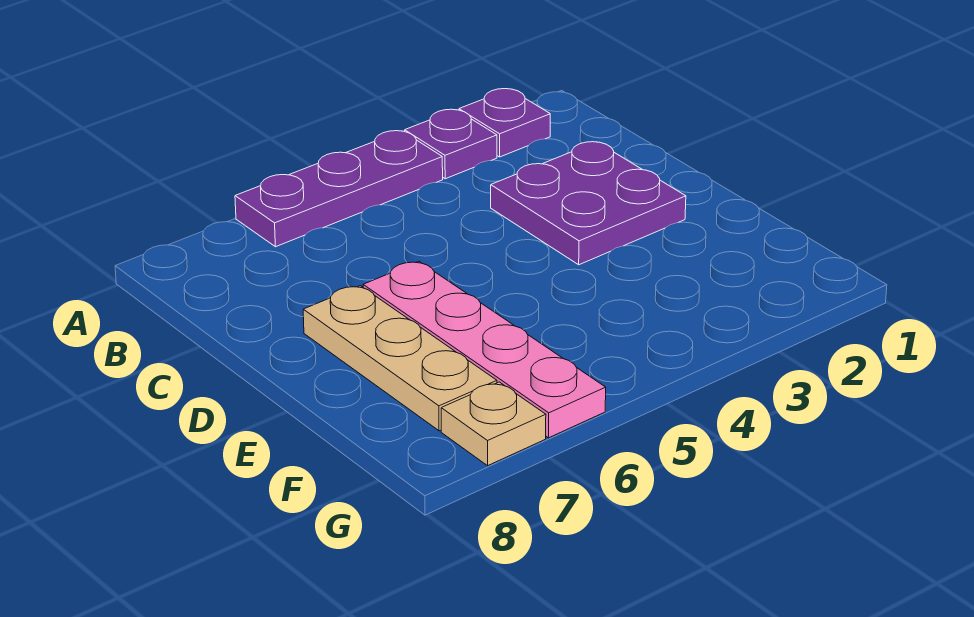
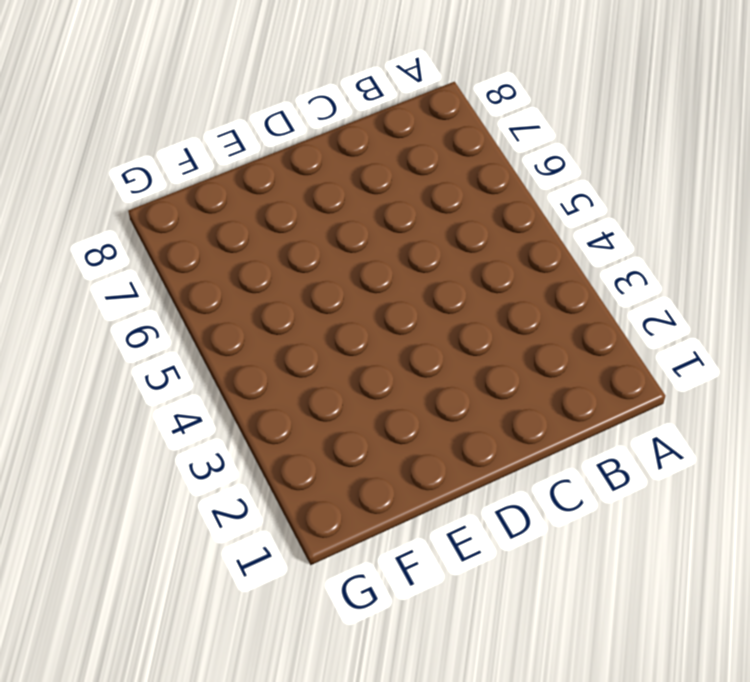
none -> purple 1x1 plate [459,89,550,157]
none -> purple 1x1 plate [405,109,497,179]

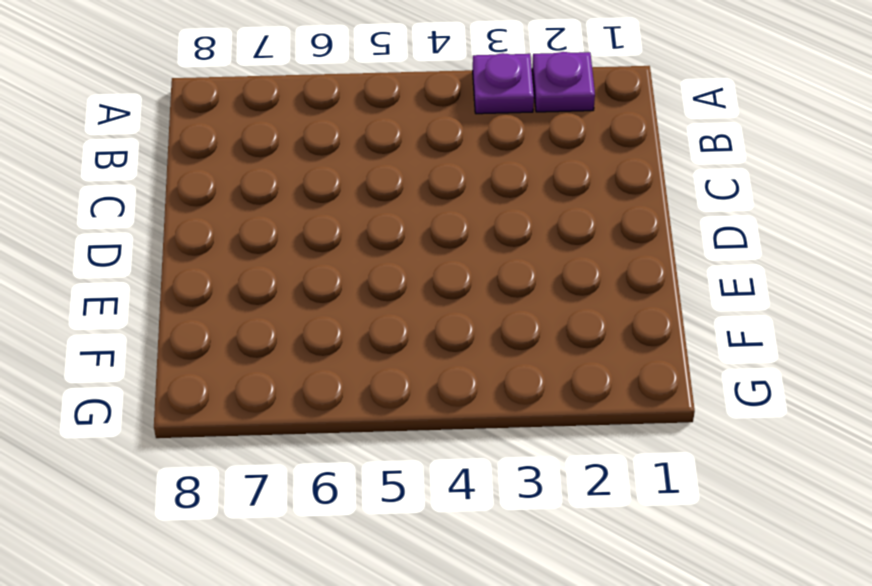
none -> purple 1x3 plate [235,131,443,247]
none -> purple 2x2 plate [491,142,686,265]

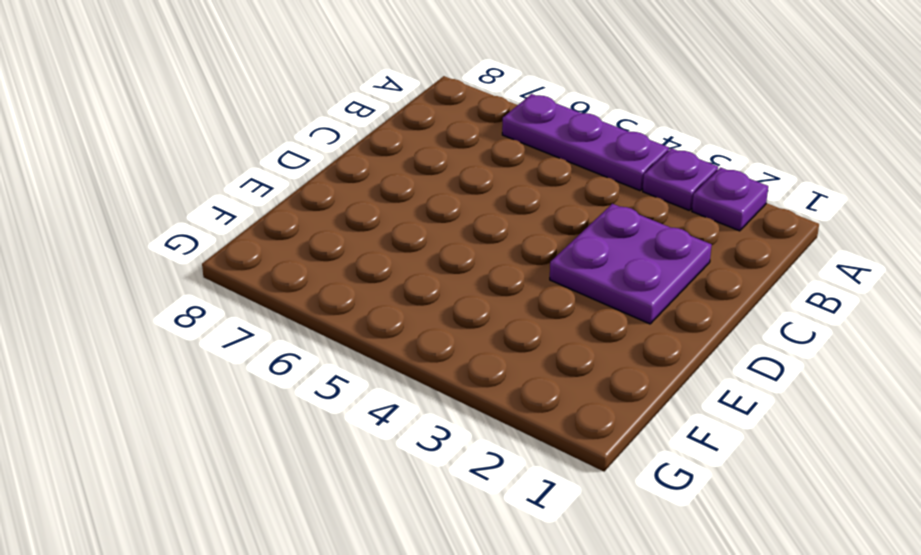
none -> pink 1x4 plate [363,261,606,438]
none -> tan 1x3 plate [303,286,497,431]

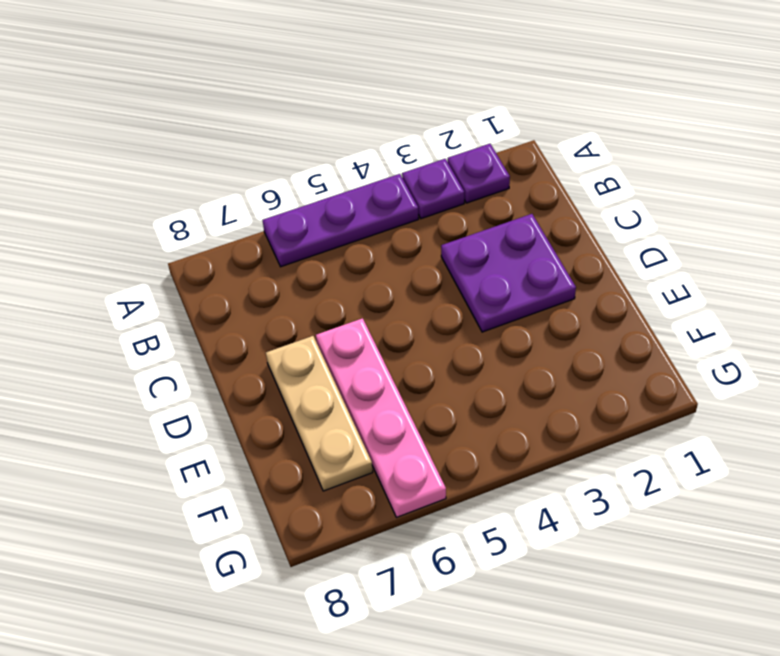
none -> tan 1x1 plate [441,382,546,466]

